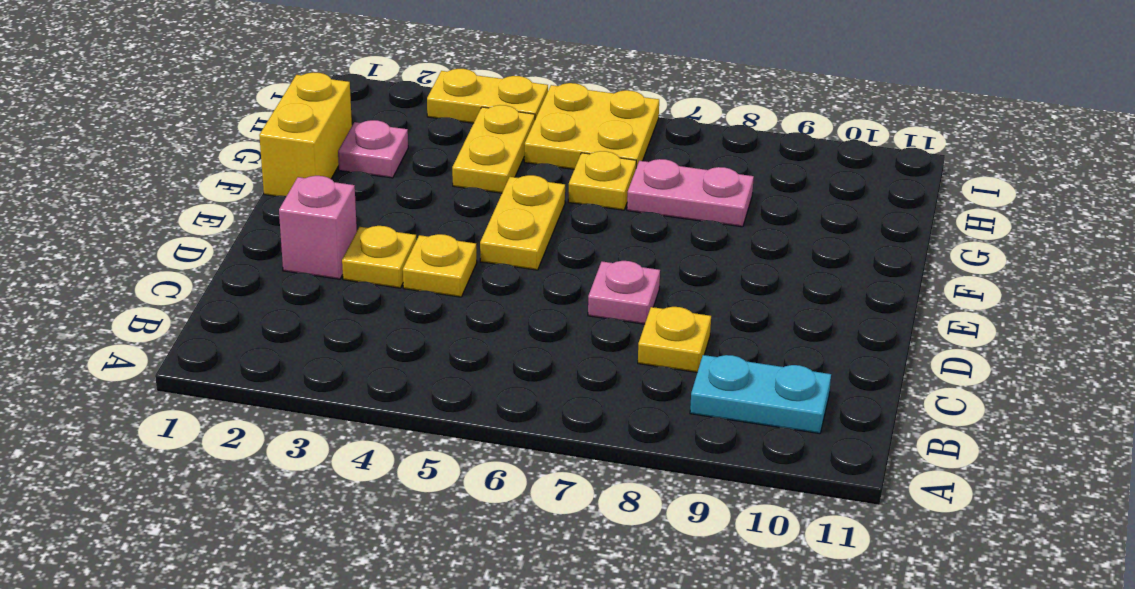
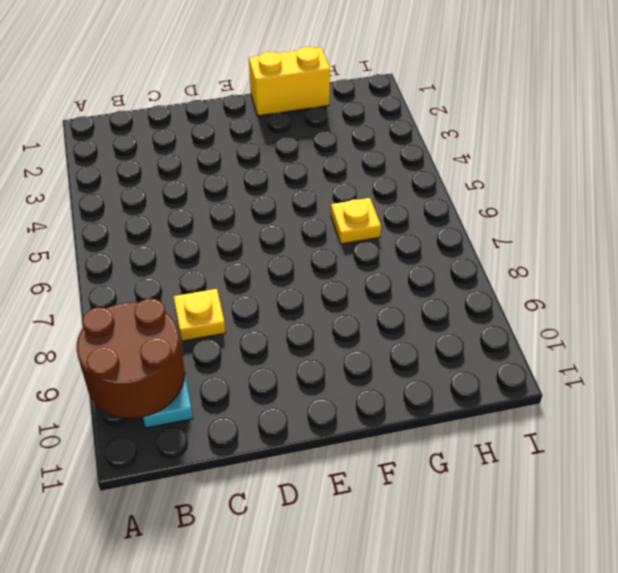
brown 2x2 round brick [77,299,185,418] -> none
none -> pink 1x1 brick [279,176,357,279]
none -> yellow 1x1 plate [342,226,416,288]
none -> yellow 1x1 plate [403,234,477,297]

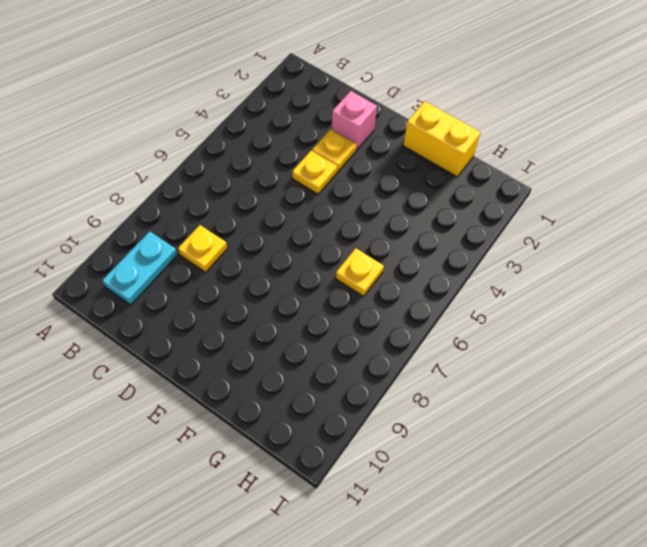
none -> pink 1x1 plate [588,261,660,324]
none -> yellow 1x2 plate [480,175,565,270]
none -> pink 1x1 plate [338,120,408,178]

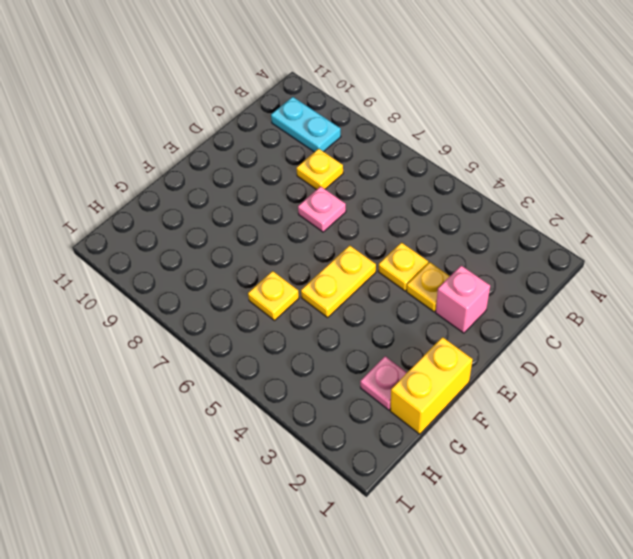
none -> yellow 1x2 plate [452,105,535,193]
none -> pink 1x2 plate [627,159,754,227]
none -> yellow 2x2 plate [524,83,659,169]

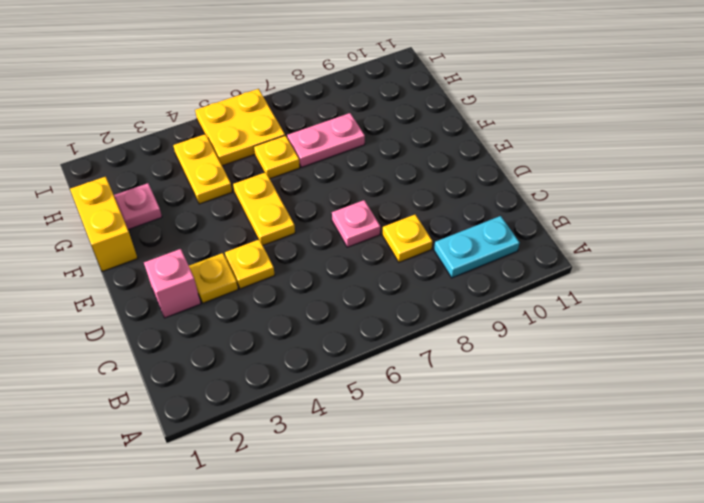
none -> yellow 1x2 plate [427,69,548,123]

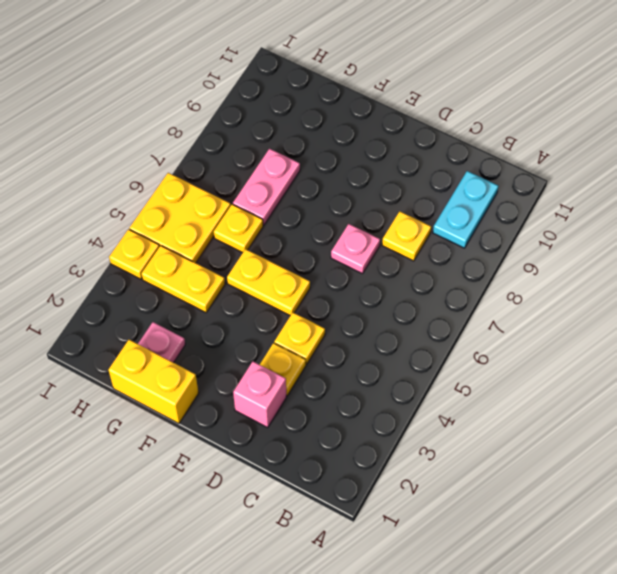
yellow 1x1 plate [109,229,159,279] -> yellow 1x2 plate [427,69,548,123]

